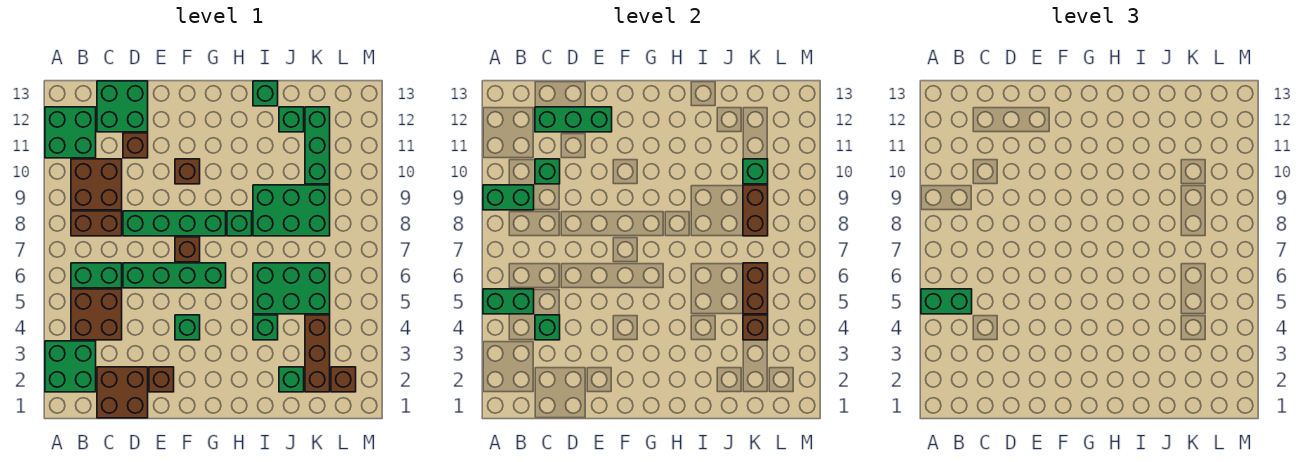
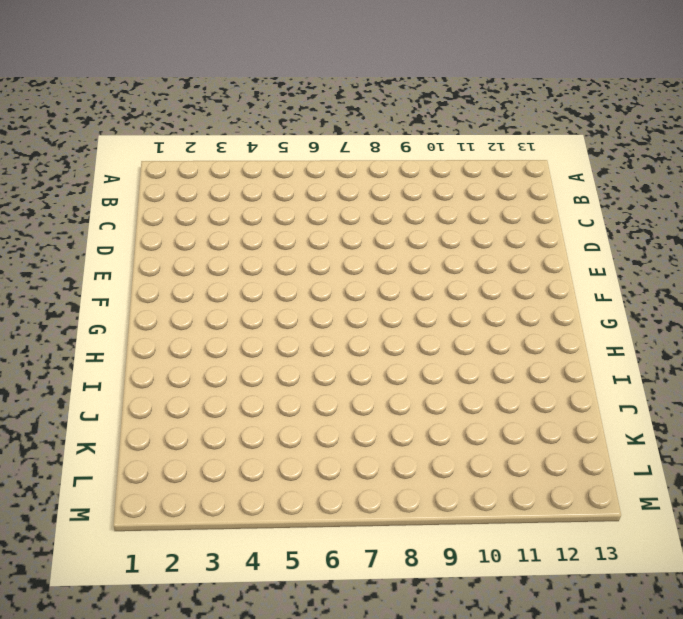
none -> green 2x2 brick [45,341,96,392]
none -> green 2x2 brick [45,107,96,158]
none -> brown 2x2 brick [71,289,122,340]
none -> green 1x2 brick [71,263,122,288]

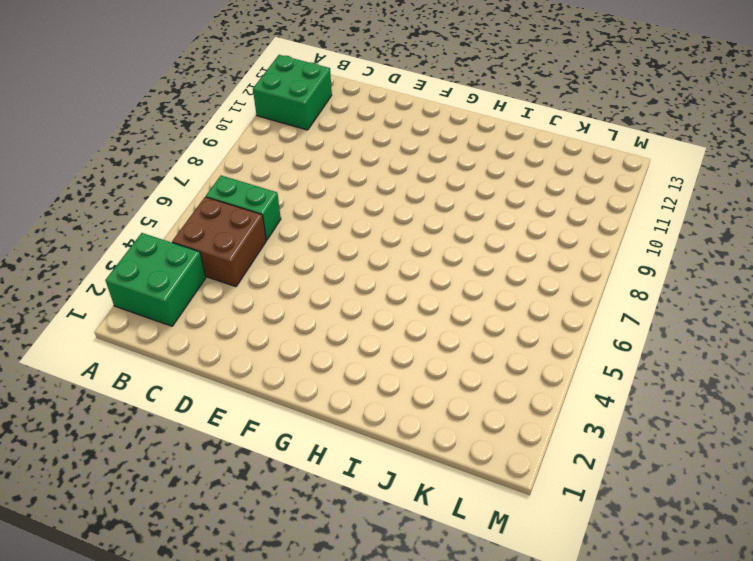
none -> brown 1x2 brick [71,211,122,236]
none -> brown 2x2 brick [71,159,122,210]
none -> brown 2x2 brick [97,367,148,418]
none -> green 2x2 brick [97,81,148,132]

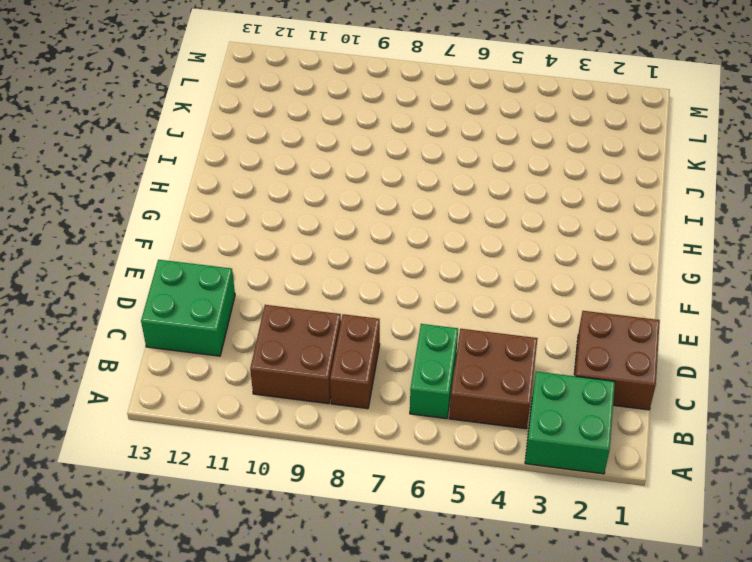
none -> green 2x2 brick [45,107,96,158]
none -> green 1x4 brick [123,263,226,288]
none -> green 1x4 brick [123,211,226,236]
none -> brown 1x1 brick [123,133,148,158]

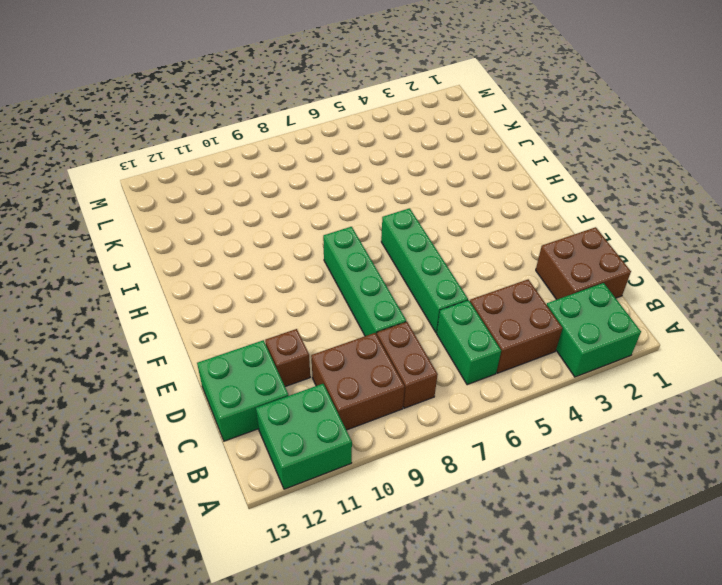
none -> brown 1x1 brick [149,367,174,392]
none -> green 1x1 brick [175,315,200,340]
none -> brown 1x1 brick [175,237,200,262]
none -> brown 1x1 brick [175,159,200,184]

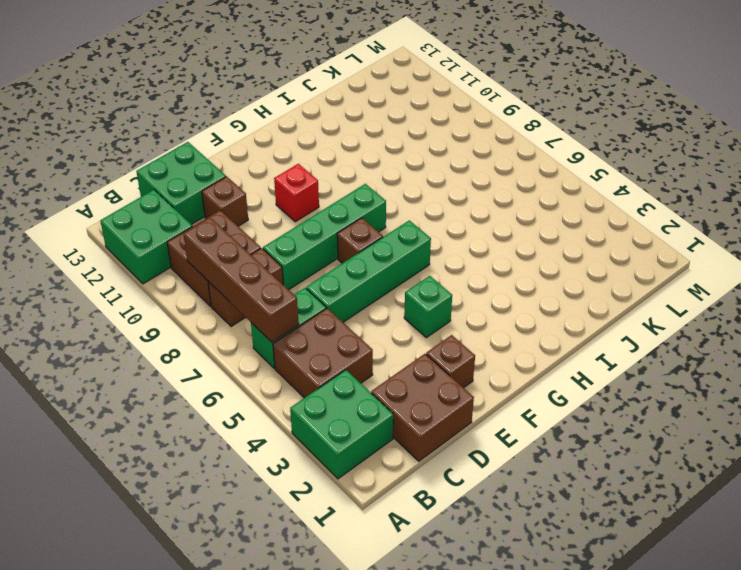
brown 1x4 brick [183,218,299,342] -> green 1x2 brick [483,185,534,210]
red 1x1 brick [274,164,319,222] -> brown 1x1 brick [175,159,200,184]
none -> green 1x1 brick [227,211,252,236]
none -> green 1x1 brick [253,315,278,340]
none -> green 2x3 brick [253,263,330,314]
none -> green 2x3 brick [253,185,330,236]

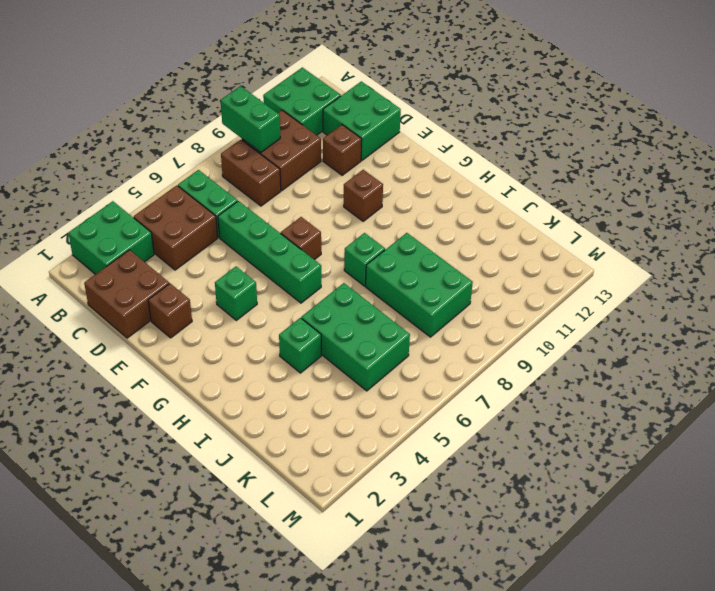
none -> green 1x4 brick [123,211,226,236]
none -> green 1x1 brick [253,81,278,106]
none -> green 1x1 brick [279,367,304,392]
none -> green 1x1 brick [279,107,304,132]

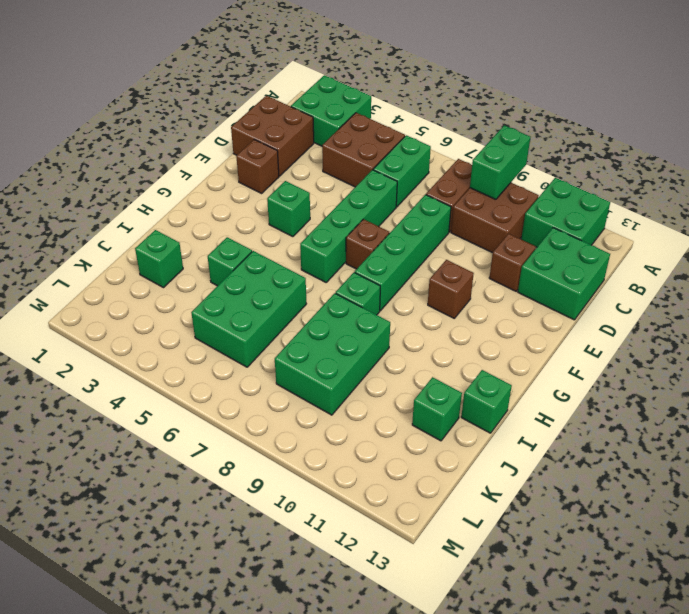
none -> brown 1x3 brick [305,315,330,392]
none -> green 1x3 brick [305,107,330,184]
none -> brown 1x1 brick [331,367,356,392]
none -> green 1x2 brick [483,289,534,314]

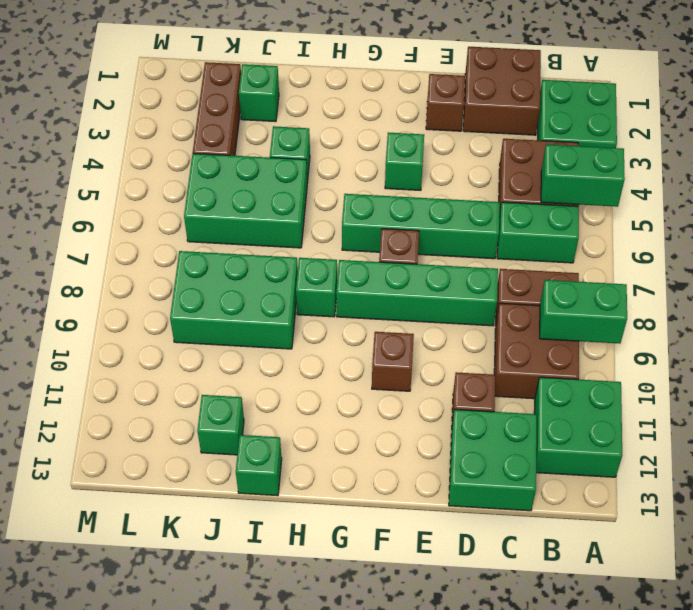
none -> green 1x3 brick [305,107,330,184]
none -> brown 1x1 brick [331,367,356,392]
none -> green 1x1 brick [535,315,560,340]
none -> green 1x1 brick [535,159,560,184]

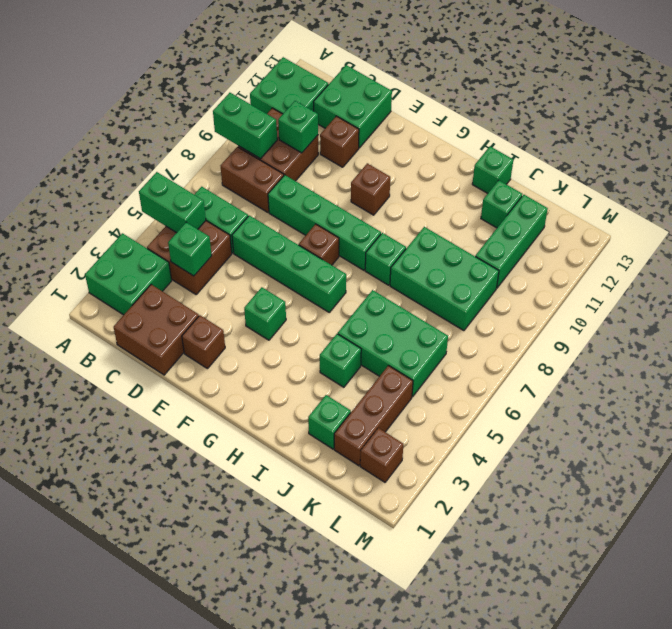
none -> green 1x3 brick [535,107,612,132]
none -> brown 1x1 brick [743,315,768,340]
none -> brown 1x2 brick [743,263,768,314]
none -> brown 1x2 brick [743,185,768,236]

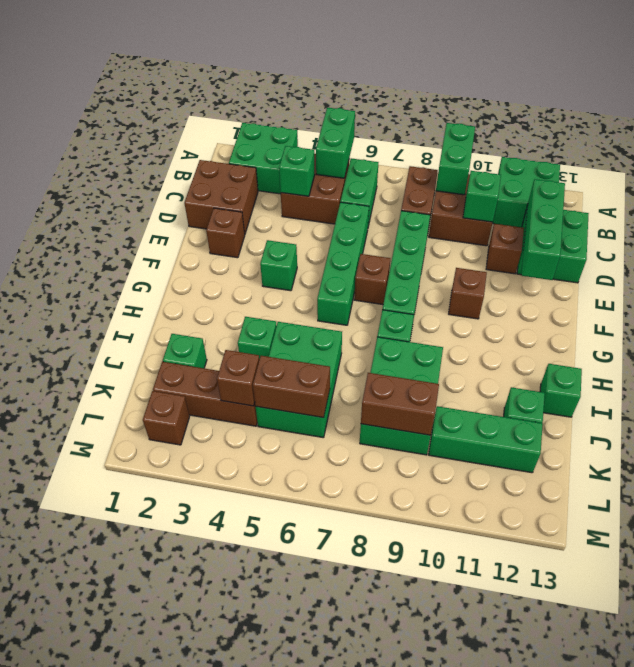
none -> green 1x1 brick [743,159,768,184]
none -> green 1x2 brick [921,289,972,314]

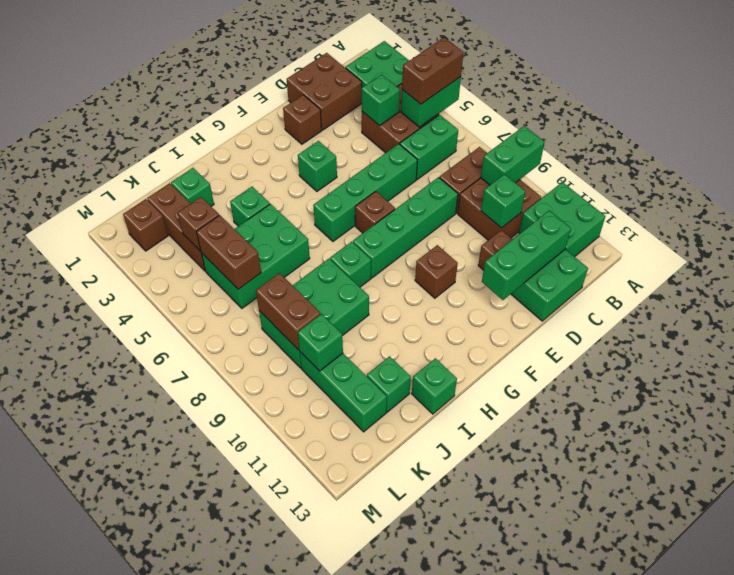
brown 1x2 brick [402,37,464,104] -> green 1x2 brick [921,289,972,314]

